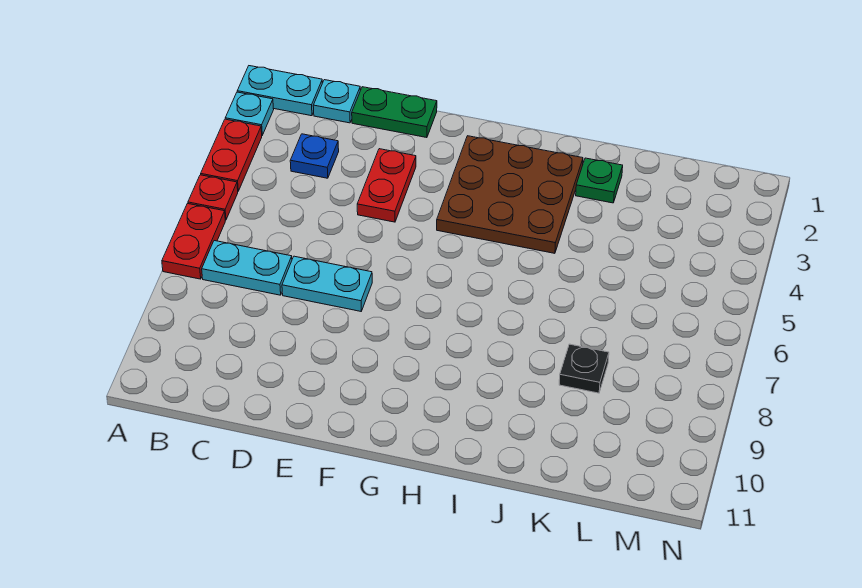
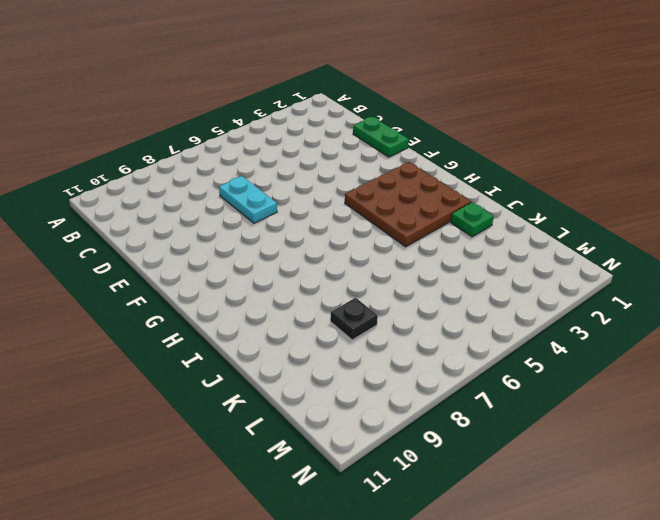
none -> cyan 1x2 plate [237,66,322,116]
none -> cyan 1x1 plate [225,92,274,135]
none -> red 1x2 plate [201,119,262,191]

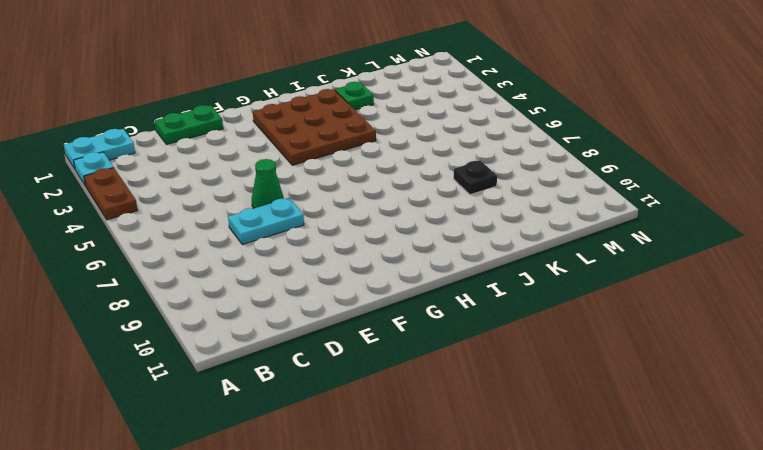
brown 1x2 plate [84,168,138,220] -> red 1x2 plate [201,119,262,191]
green 1x1 cone [252,159,284,209] -> none
none -> red 1x1 plate [188,175,238,220]
none -> red 1x2 plate [162,204,225,279]
none -> cyan 1x2 plate [202,241,292,295]

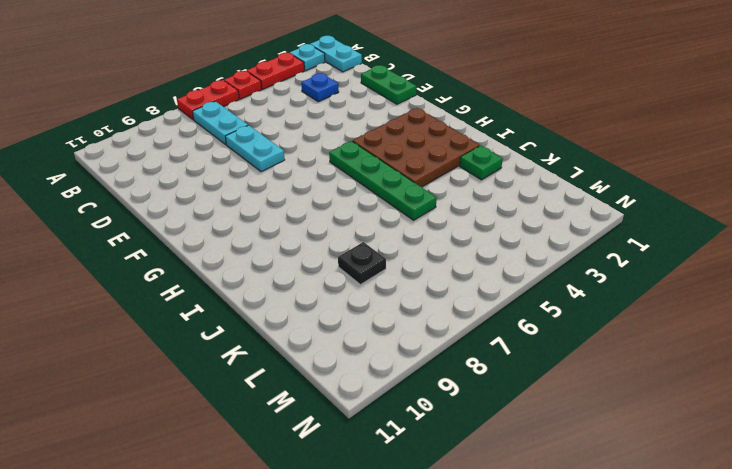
green 1x4 plate [329,141,437,220] -> none
none -> cyan 1x1 plate [313,80,360,123]
none -> red 1x2 plate [357,149,416,222]

